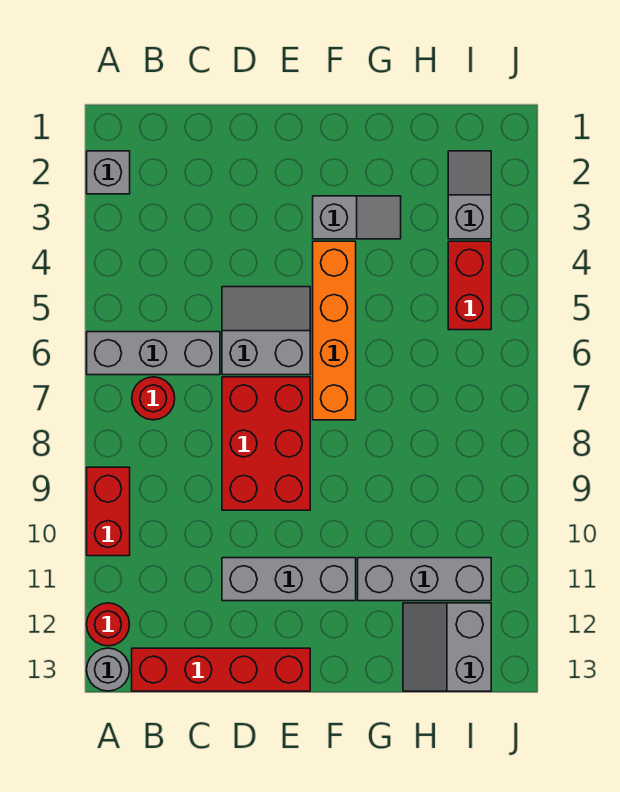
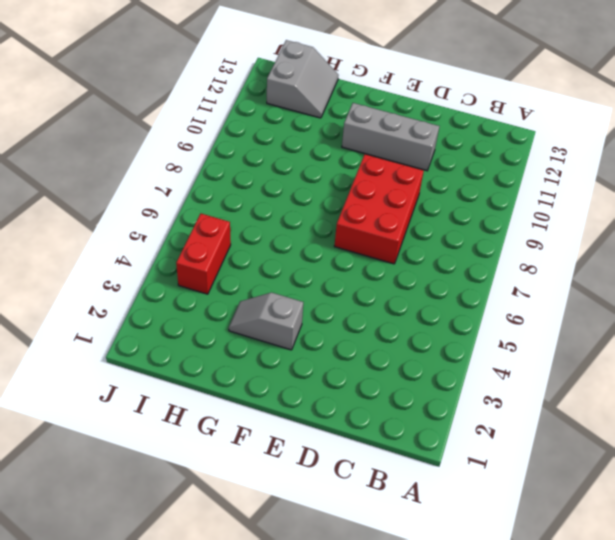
none -> grey 1x1 brick [87,151,130,194]
none -> grey 1x3 brick [87,332,220,375]
none -> red 1x2 brick [87,467,130,556]

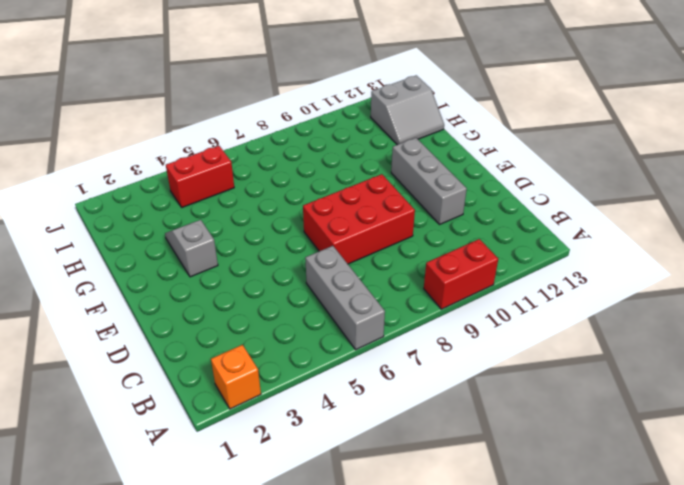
orange 1x1 brick [211,345,261,409] -> grey 1x1 brick [87,151,130,194]
none -> red 1x1 round brick [87,603,130,646]
none -> grey 1x1 round brick [87,648,130,691]
none -> red 1x1 round brick [132,377,175,420]

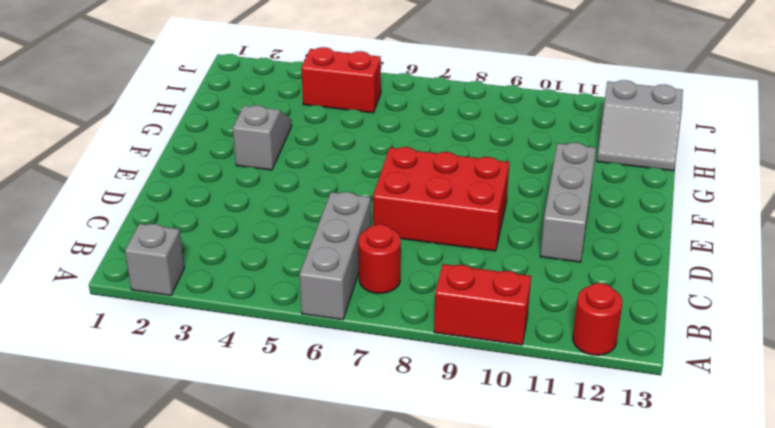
none -> grey 1x1 round brick [87,648,130,691]
none -> red 1x4 brick [132,648,310,691]
none -> grey 2x2 slope [222,287,310,375]

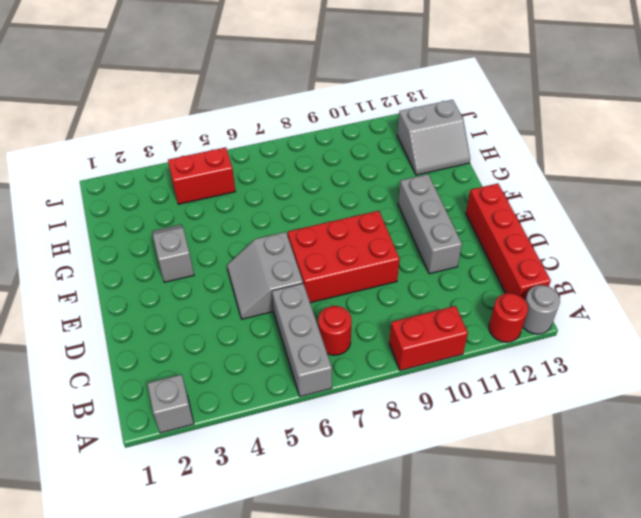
none -> orange 1x4 brick [313,241,356,420]
none -> grey 1x3 brick [358,558,491,601]
none -> grey 1x2 slope [448,151,491,239]

